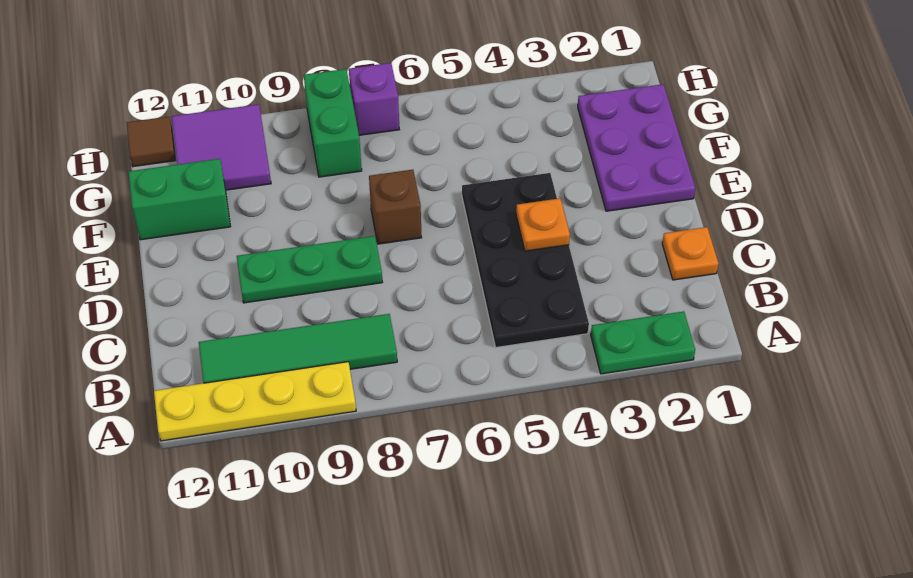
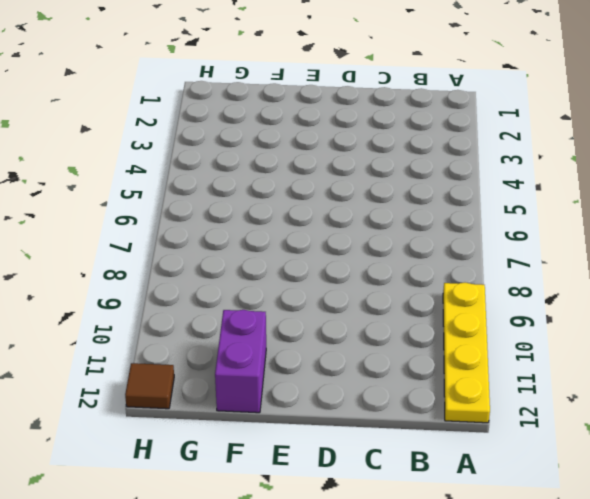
purple 1x2 brick [215,310,266,413] -> green 1x2 brick [129,159,231,240]
none -> green 1x2 plate [591,311,695,374]
none -> black 2x4 plate [462,173,589,347]
none -> green 1x4 tile [199,314,397,383]

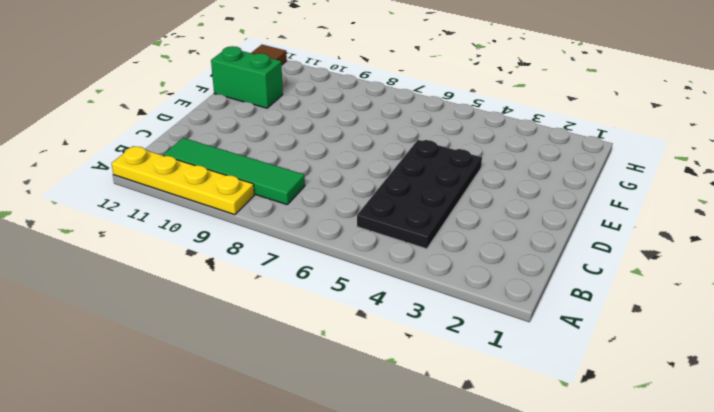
none -> green 1x2 plate [591,311,695,374]
none -> orange 1x1 plate [662,227,719,280]
none -> green 1x3 plate [237,236,382,303]

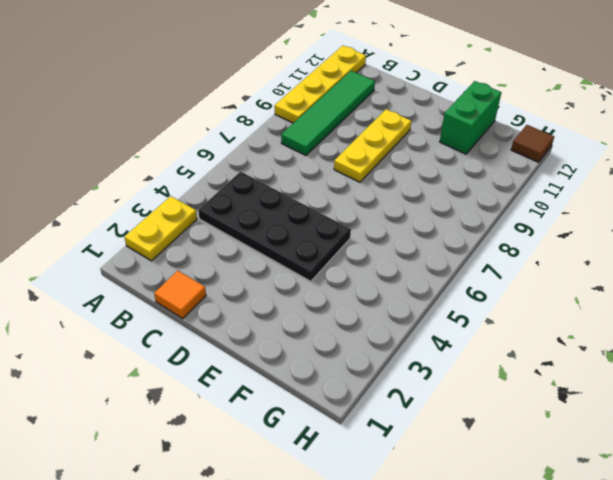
yellow 1x2 plate [124,196,197,261] -> green 1x2 plate [591,311,695,374]
orange 1x1 tile [154,271,206,319] -> orange 1x1 plate [662,227,719,280]
yellow 1x3 plate [334,109,411,182] -> green 1x3 plate [237,236,382,303]
none -> purple 2x3 plate [578,84,695,211]
none -> brown 1x1 brick [369,170,422,244]
none -> green 1x2 brick [304,69,362,177]

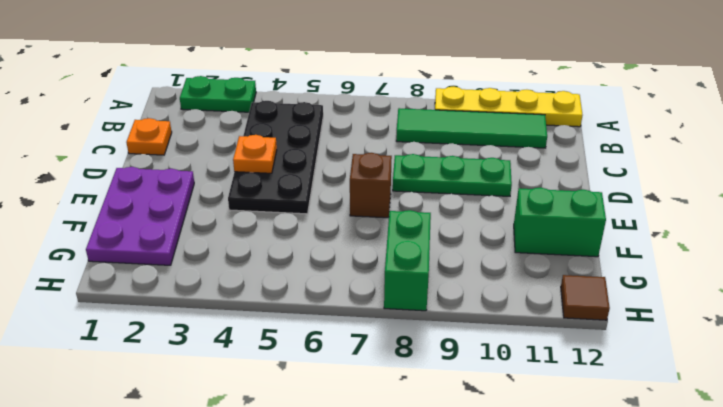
none -> purple 2x2 tile [172,104,271,190]
none -> purple 1x1 brick [349,63,399,135]

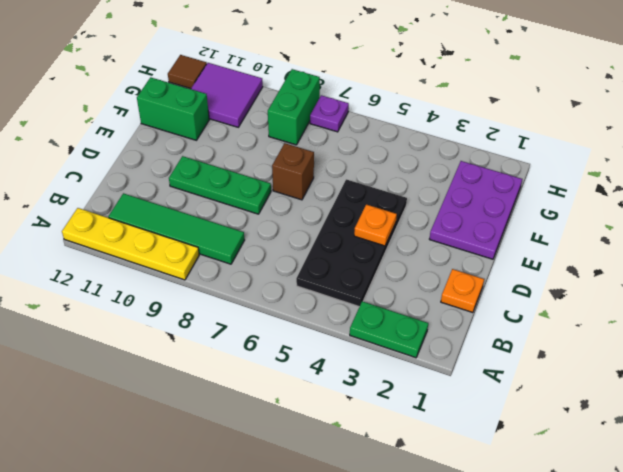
purple 1x1 plate [310,95,349,132] -> purple 1x1 brick [349,63,399,135]

